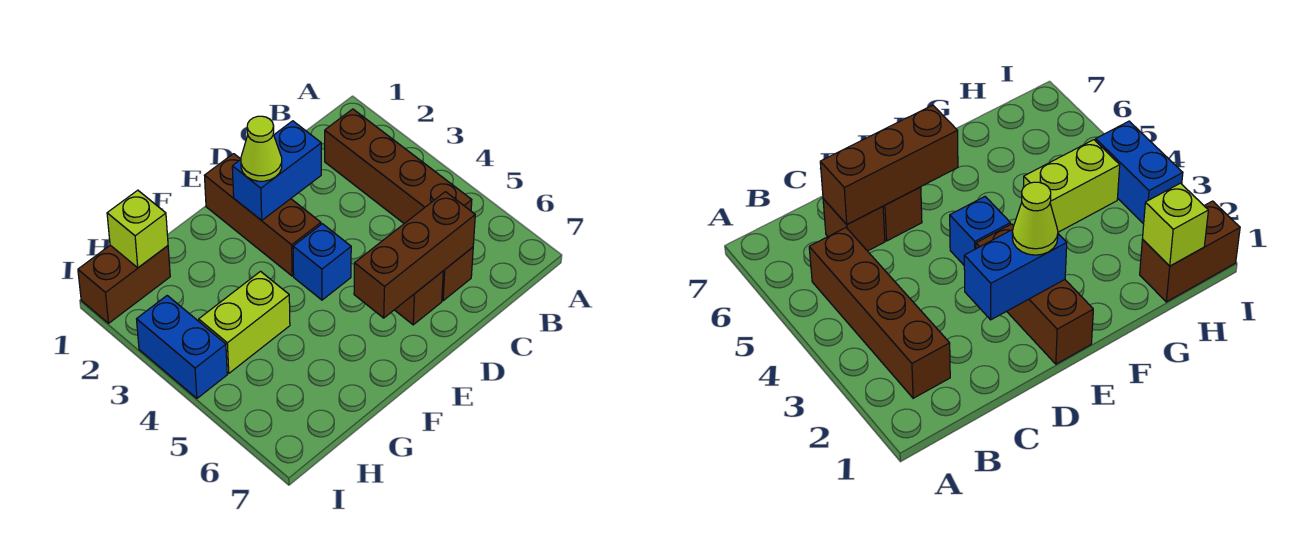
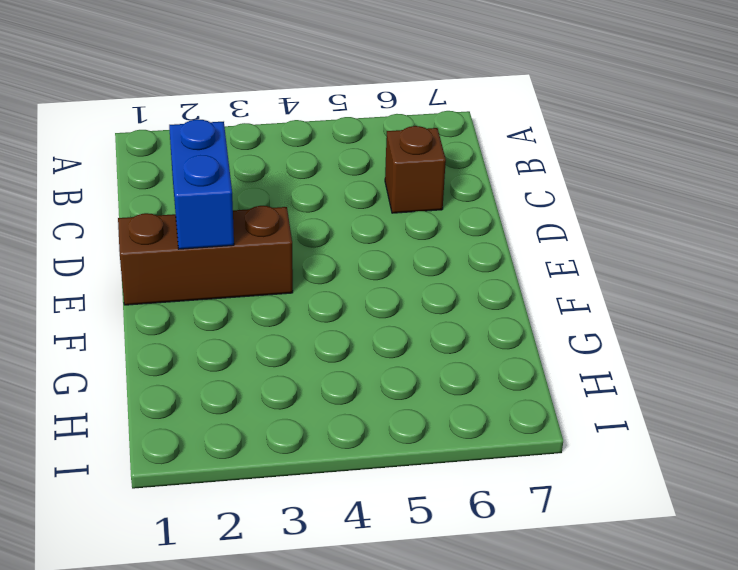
none -> brown 1x4 brick [325,109,472,224]
none -> brown 1x1 brick [395,271,443,325]
none -> blue 1x1 brick [293,224,351,300]

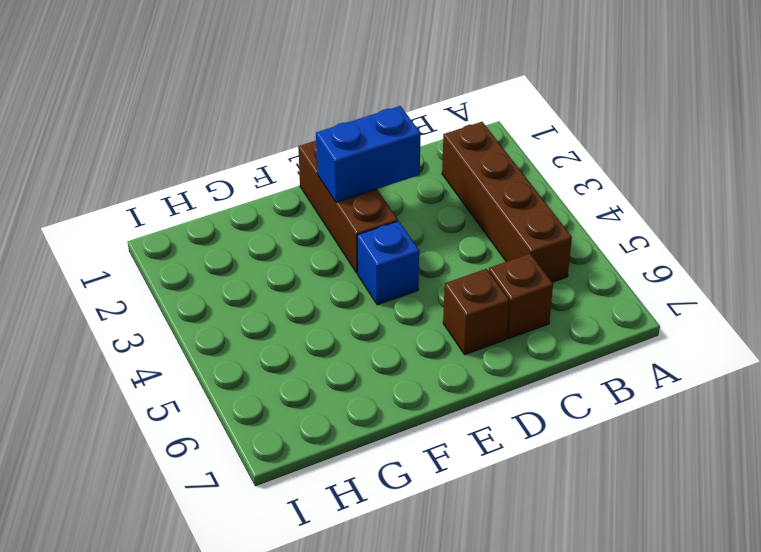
none -> lime 1x2 brick [199,271,290,373]
none -> brown 1x2 brick [78,245,170,323]
none -> blue 1x2 brick [137,296,227,398]

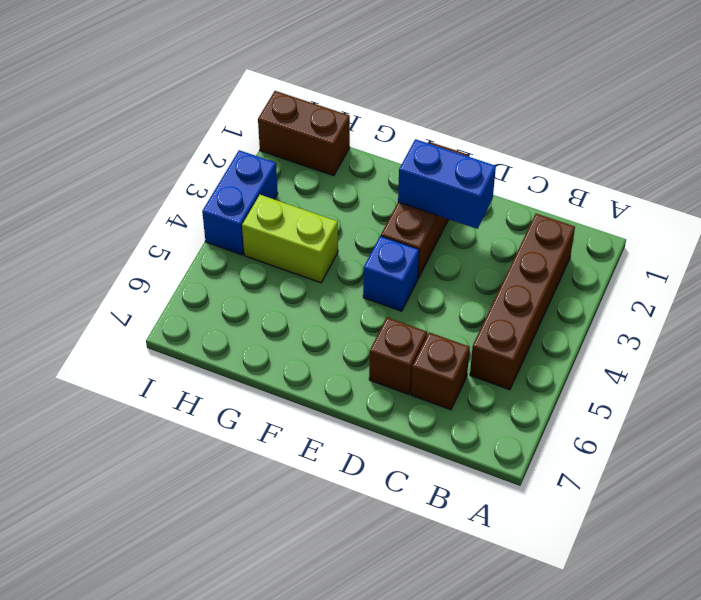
none -> brown 1x3 brick [354,192,475,318]
none -> lime 1x1 brick [107,190,168,268]
none -> lime 1x1 cone [241,116,282,181]

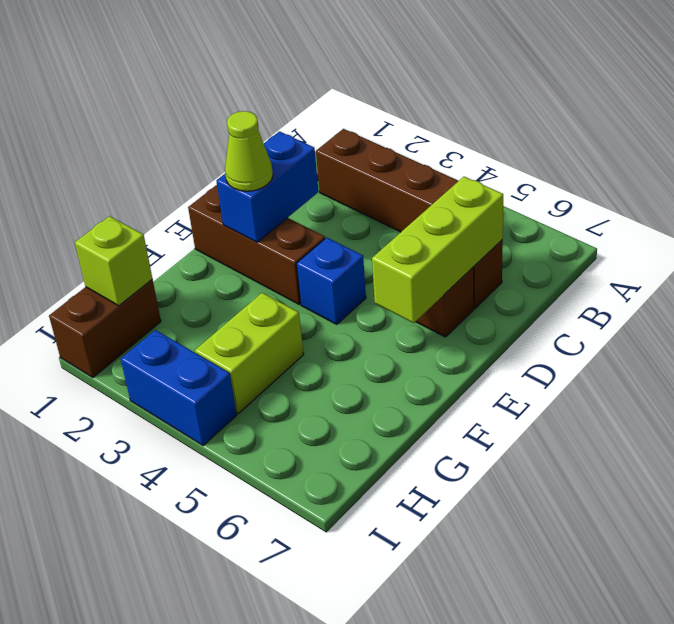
lime 1x3 brick [372,177,503,323] -> brown 1x3 brick [354,192,475,318]

